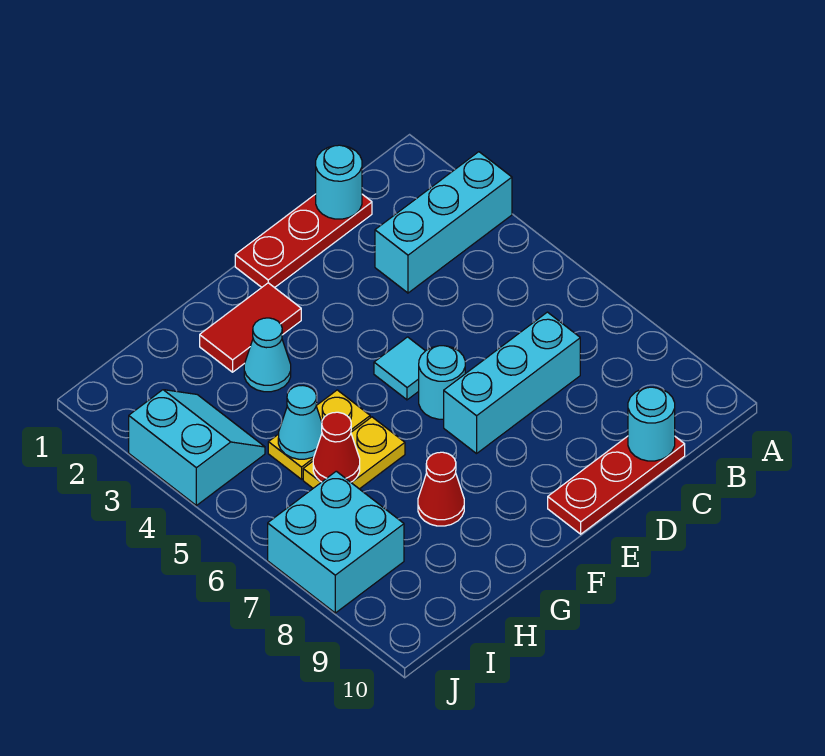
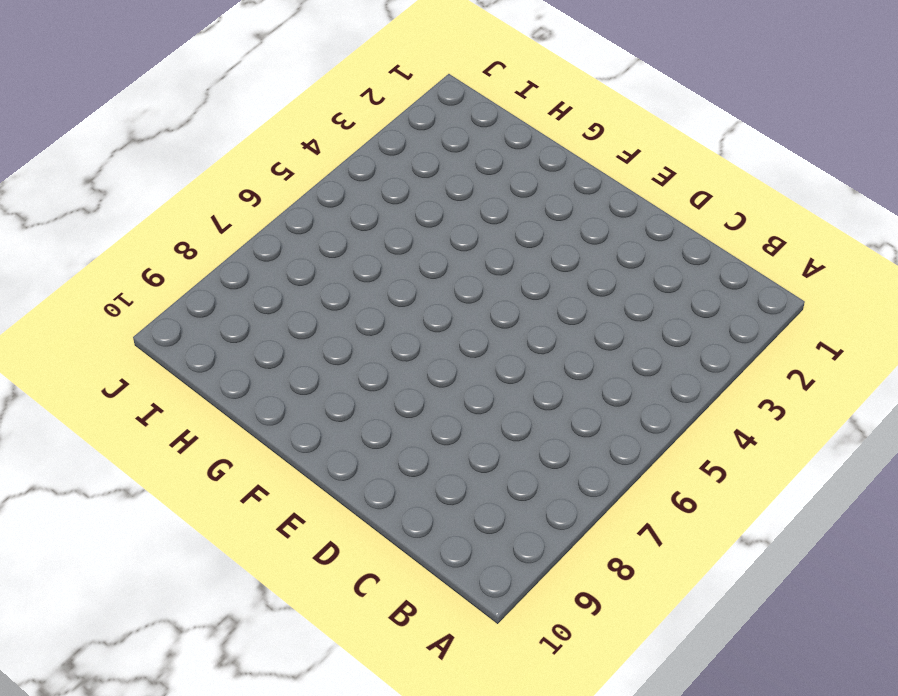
none -> cyan 1x3 brick [375,152,512,293]
none -> red 1x3 plate [235,194,372,288]
none -> cyan 1x3 brick [444,312,580,454]

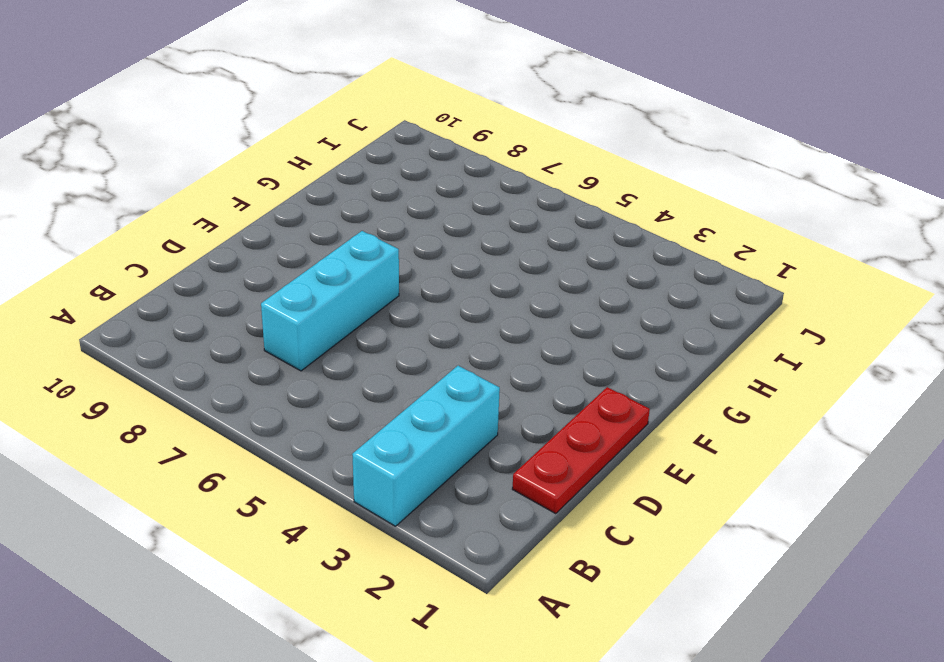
none -> red 1x3 plate [548,436,685,534]
none -> cyan 1x1 tile [374,337,425,400]
none -> cyan 1x1 round brick [419,346,465,419]

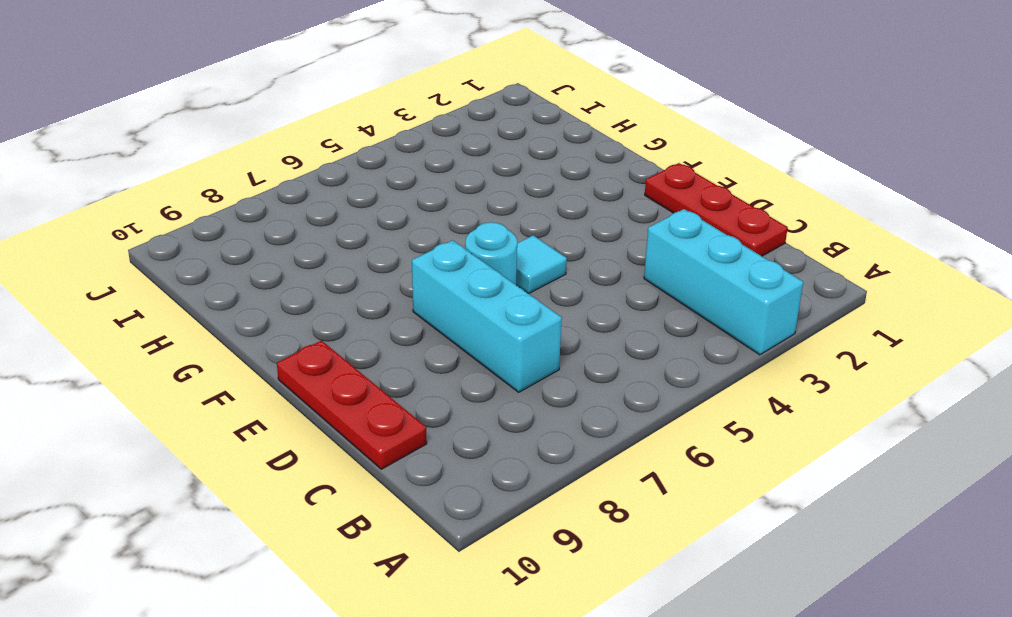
none -> red 1x2 tile [200,283,301,372]
none -> cyan 1x1 cone [244,318,291,392]
none -> yellow 1x2 plate [268,390,370,479]

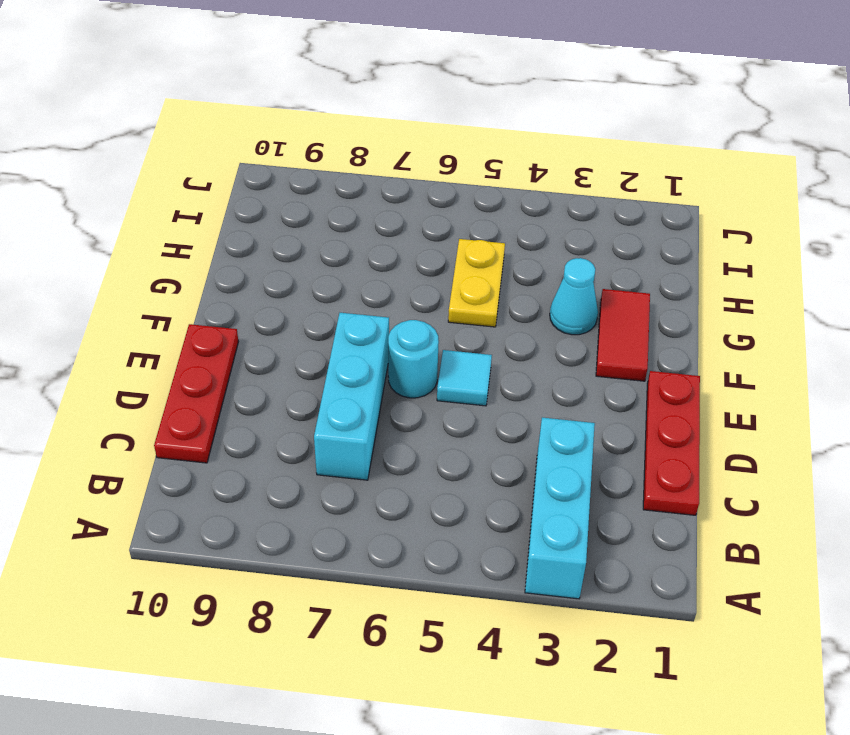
none -> yellow 1x2 plate [303,417,405,489]
none -> red 1x1 cone [418,452,464,526]
none -> cyan 2x2 slope [129,390,265,505]

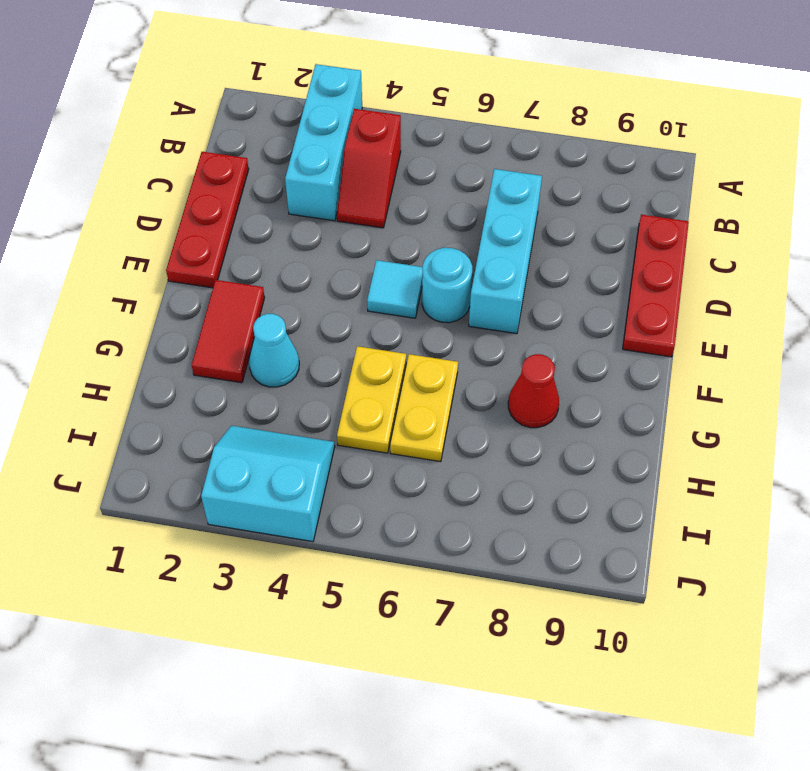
red 1x2 slope [337,109,401,228] -> none
none -> cyan 2x2 brick [268,471,404,613]
none -> cyan 1x1 round brick [316,145,362,219]
none -> cyan 1x1 round brick [628,387,675,461]

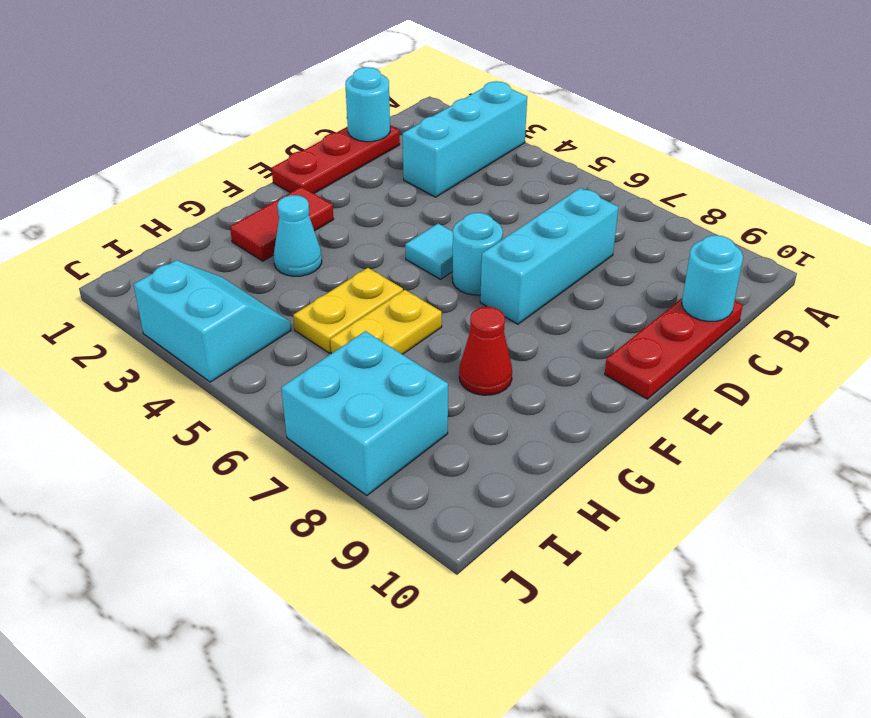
none -> cyan 1x1 cone [278,386,322,459]
none -> red 1x1 cone [313,412,360,482]

